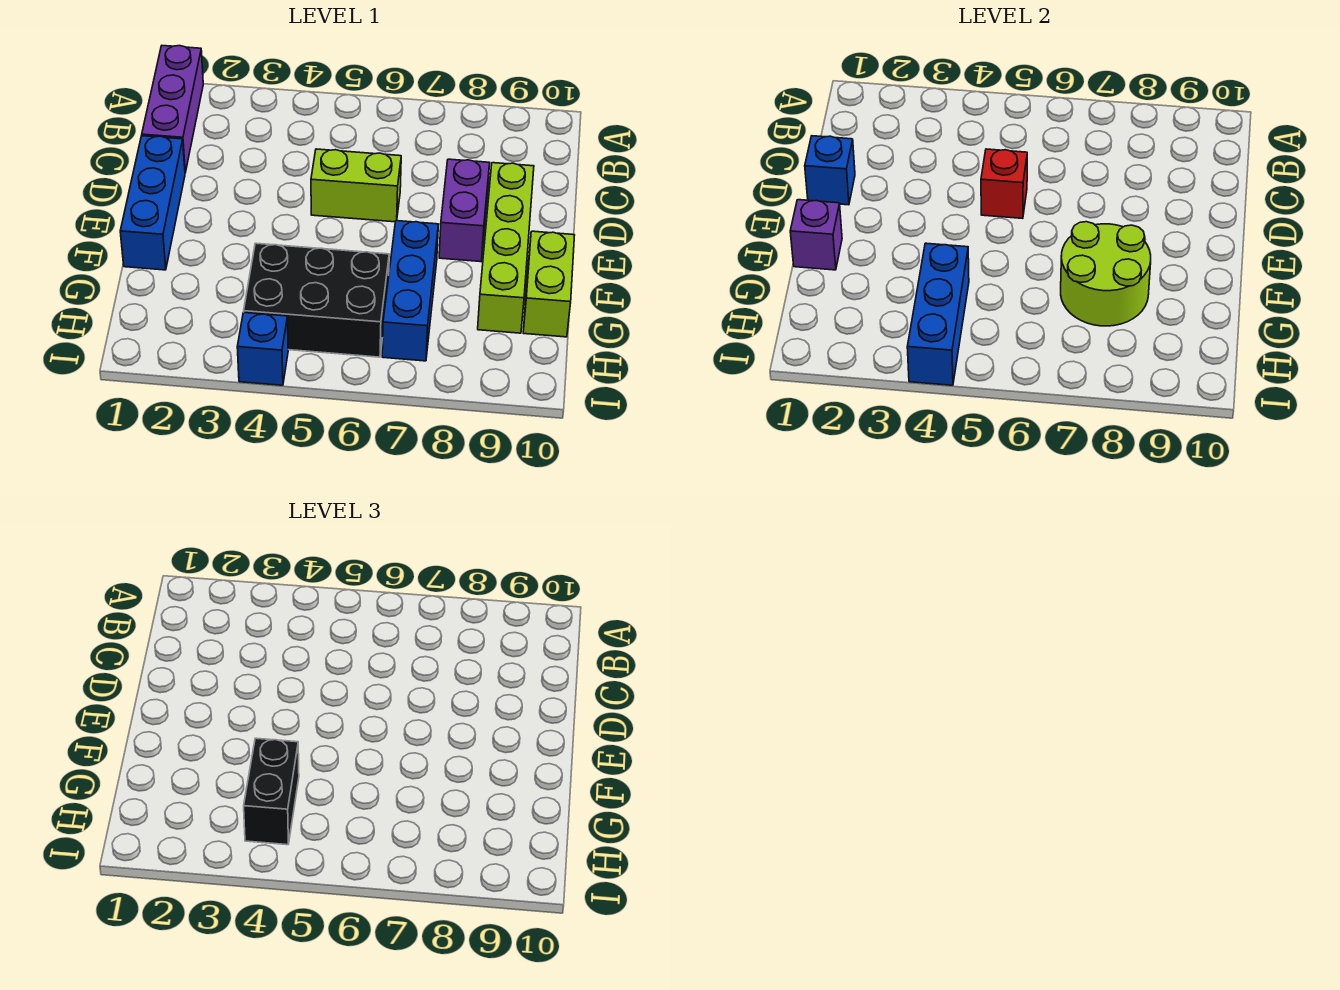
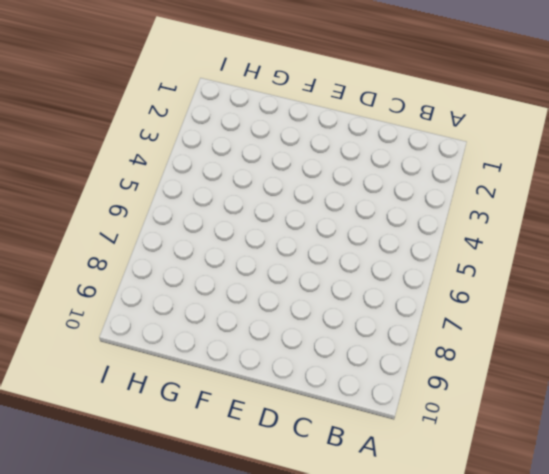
none -> purple 1x3 brick [142,46,203,173]
none -> blue 1x3 brick [120,136,185,270]
none -> lime 1x2 brick [311,149,401,222]

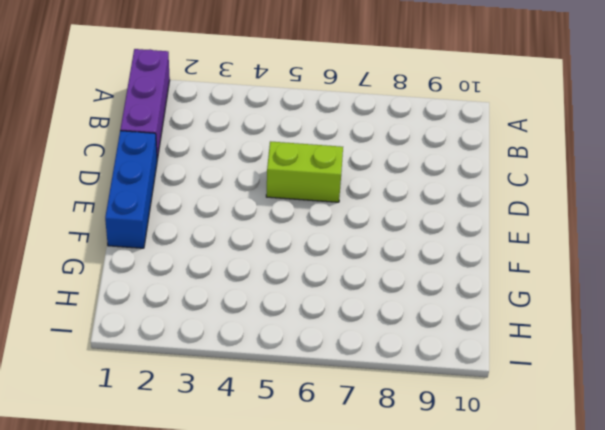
none -> purple 1x2 brick [439,159,490,262]
none -> lime 1x4 brick [478,163,534,333]
none -> blue 1x3 brick [382,221,438,361]

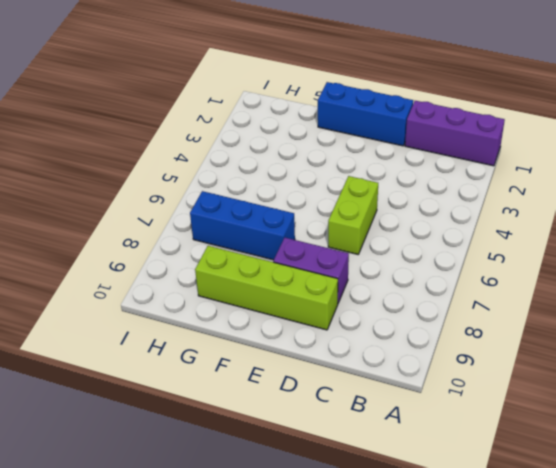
none -> lime 1x2 brick [523,231,575,337]
none -> black 2x3 brick [244,243,389,357]
none -> blue 1x1 brick [237,312,288,385]

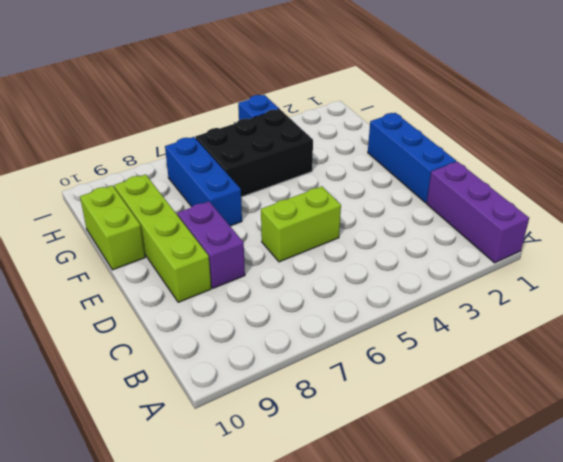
none -> blue 1x1 brick [805,136,855,205]
none -> red 1x1 brick [981,149,1027,218]
none -> purple 1x1 brick [790,200,842,270]

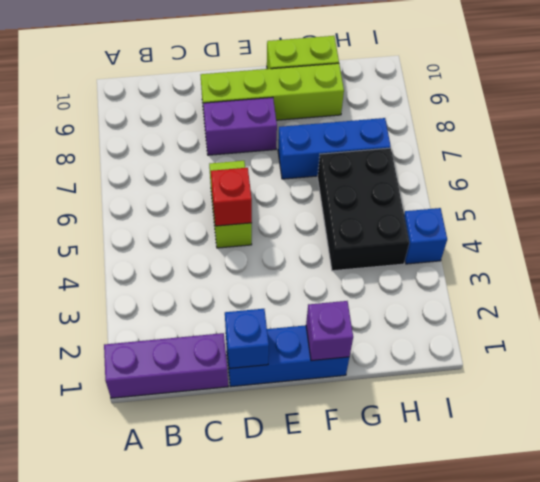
none -> lime 2x2 round brick [1061,222,1151,326]
none -> blue 1x3 brick [907,243,969,385]
none -> black 1x2 brick [244,738,299,845]

